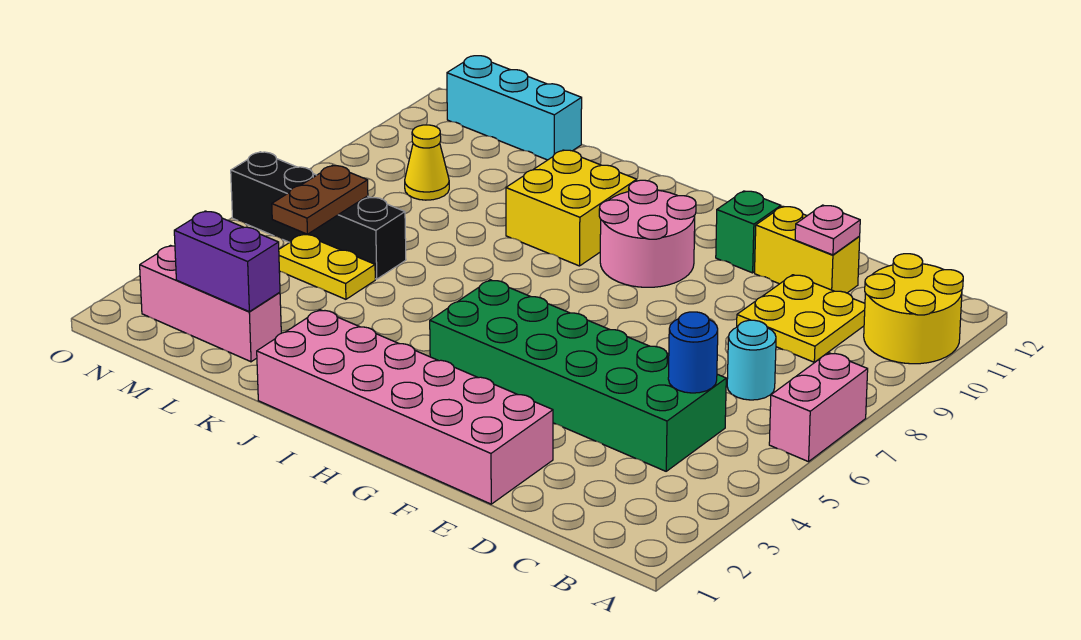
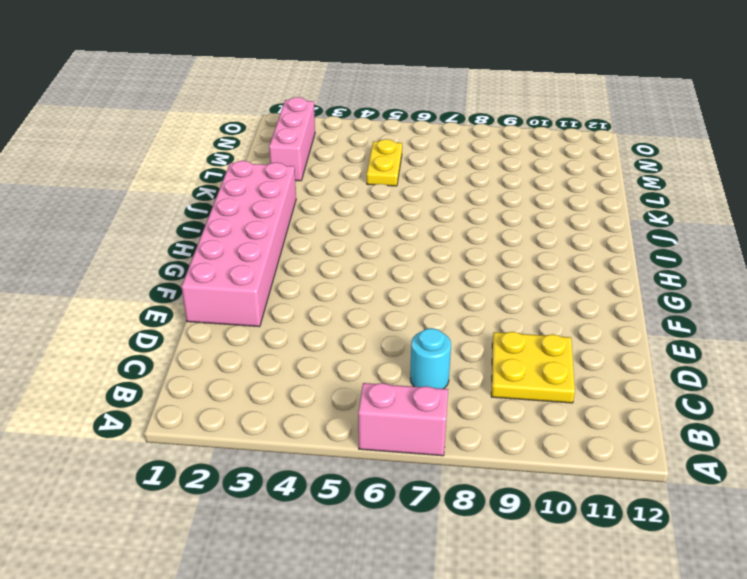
none -> yellow 2x2 round brick [864,254,963,364]
none -> green 2x6 brick [430,280,726,471]
none -> yellow 1x2 brick [755,206,860,293]

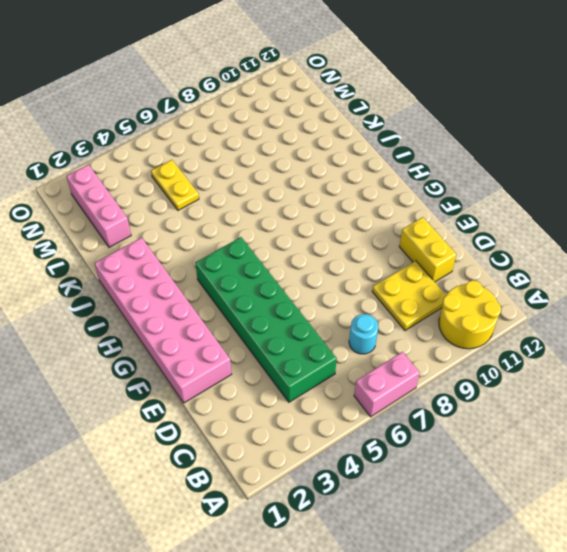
none -> green 1x1 brick [716,191,781,273]
none -> pink 2x2 round brick [599,180,696,287]
none -> yellow 2x2 brick [506,150,637,266]

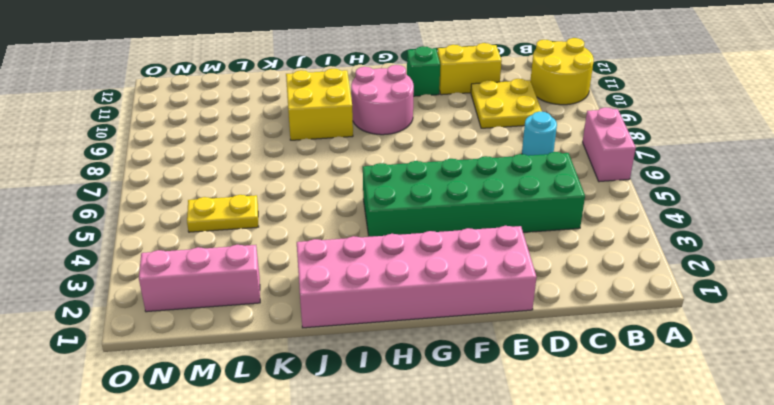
none -> black 1x4 brick [231,152,406,279]
none -> cyan 1x3 brick [447,56,582,160]
none -> yellow 1x1 cone [405,125,449,200]

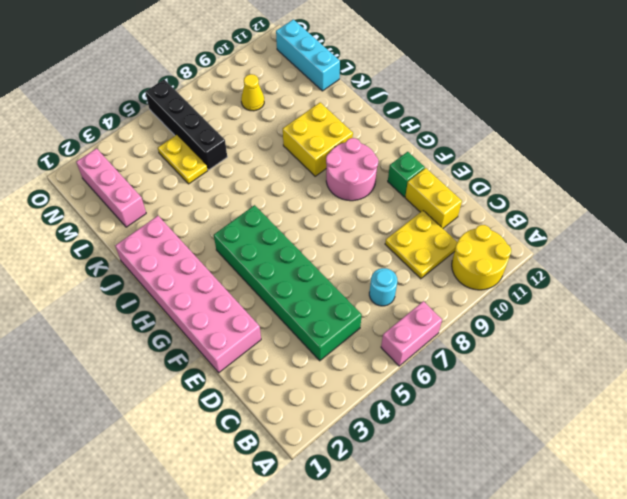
none -> blue 1x1 round brick [668,312,718,393]
none -> pink 1x1 plate [795,205,860,255]
none -> purple 1x2 brick [174,211,280,312]

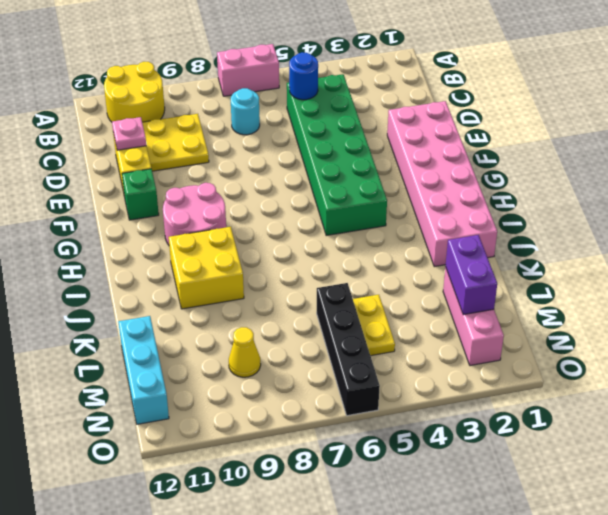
none -> brown 1x2 plate [272,166,368,234]

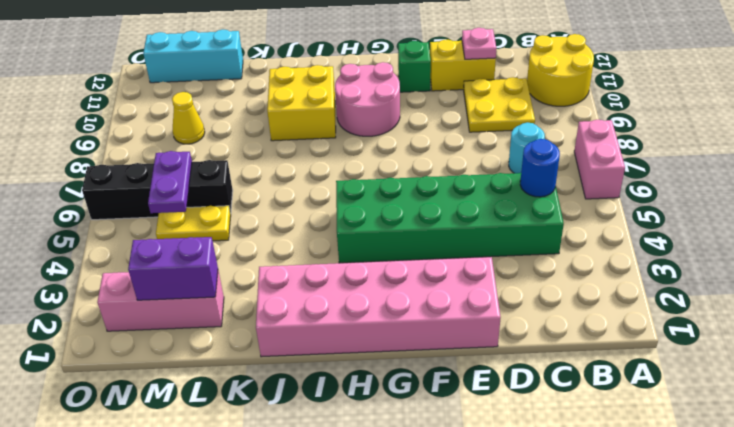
purple 1x2 plate [148,151,192,213] -> brown 1x2 plate [272,166,368,234]

